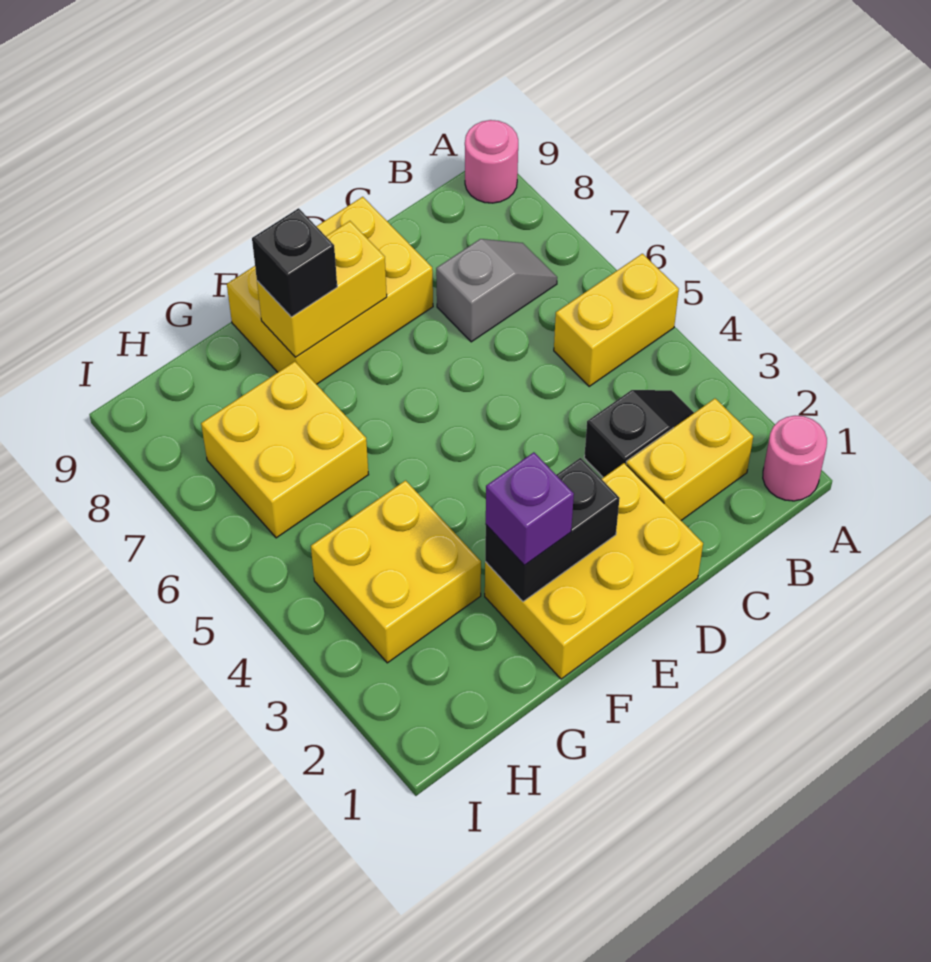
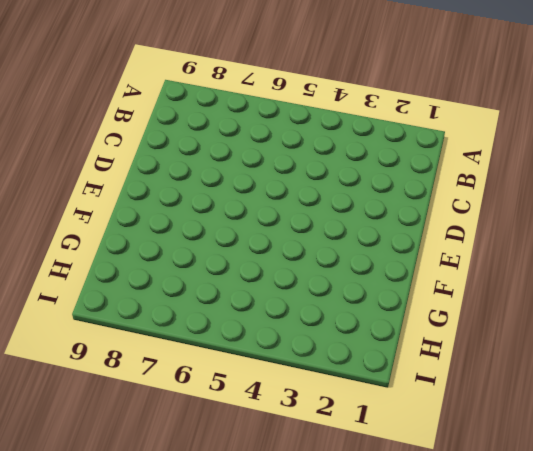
none -> pink 1x1 round brick [763,416,827,501]
none -> yellow 1x2 brick [554,254,679,386]
none -> pink 1x1 round brick [465,120,518,203]

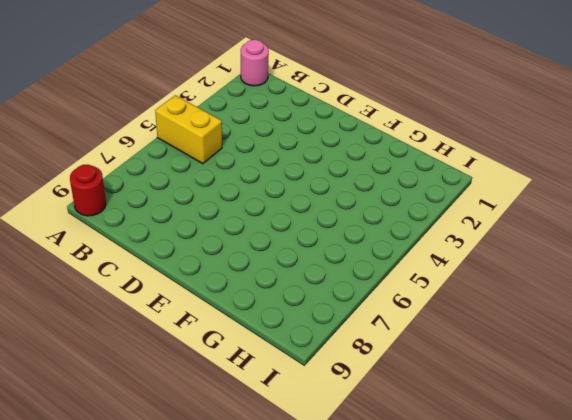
red 1x1 round brick [70,165,106,216] -> pink 1x1 round brick [465,120,518,203]
none -> yellow 1x2 brick [626,399,753,520]
none -> black 1x2 slope [584,390,694,478]
none -> grey 1x2 slope [436,239,557,342]

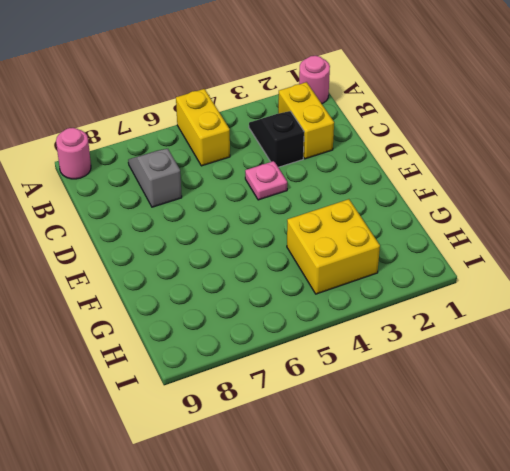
pink 1x1 plate [245,161,287,200] -> none
none -> yellow 2x3 brick [485,463,703,679]
none -> yellow 2x3 brick [227,197,433,384]
none -> yellow 2x2 brick [201,361,369,538]

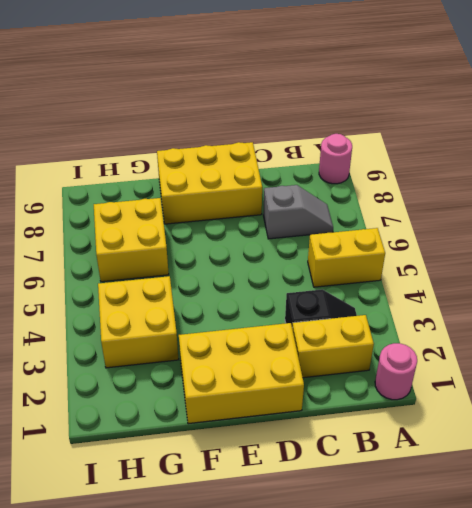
none -> black 1x2 brick [485,458,620,602]
none -> yellow 1x2 brick [257,221,387,357]
none -> purple 1x1 brick [486,452,574,565]

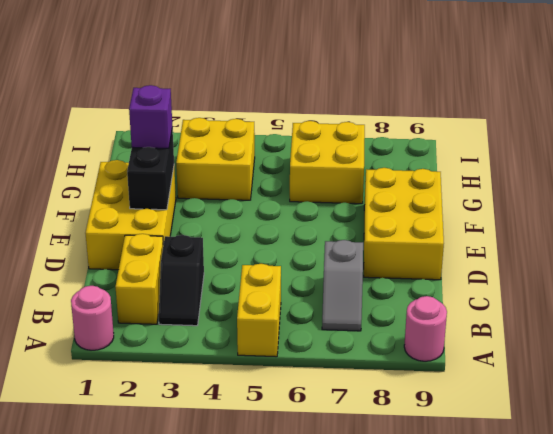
none -> yellow 1x2 brick [257,221,387,357]
none -> black 1x1 brick [252,208,337,317]

